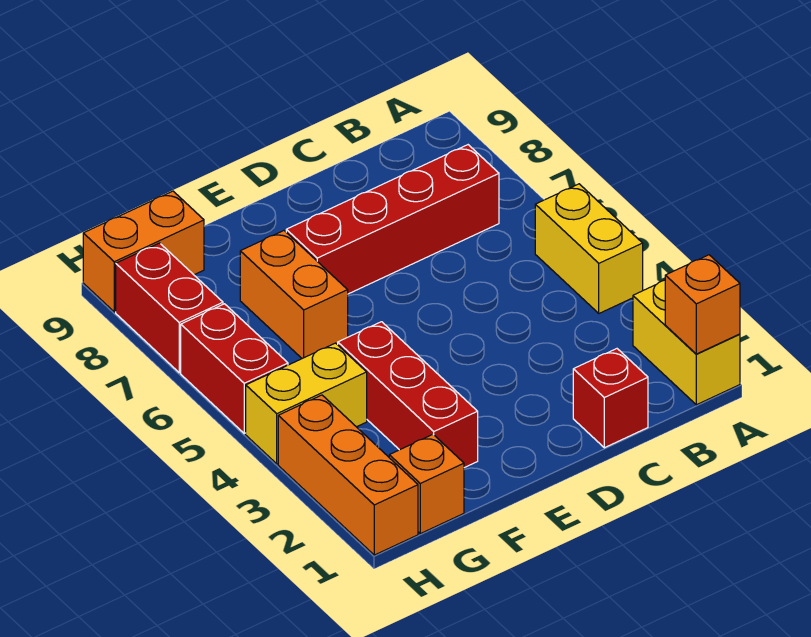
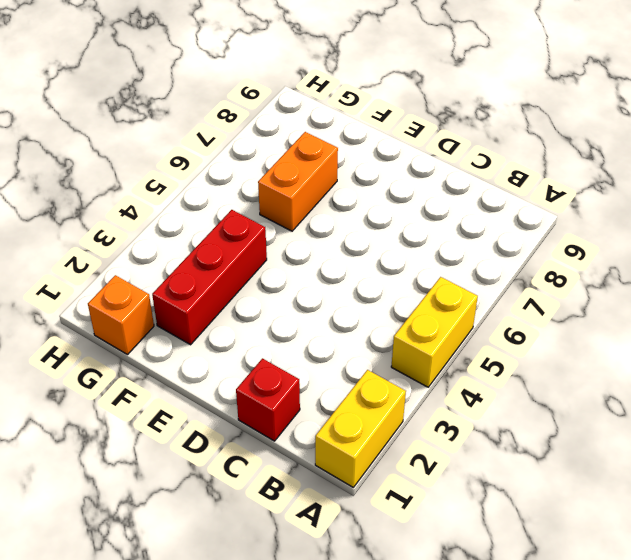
none -> red 1x4 brick [286,145,499,294]
none -> yellow 1x2 brick [246,343,367,464]
none -> orange 1x2 brick [83,191,204,312]

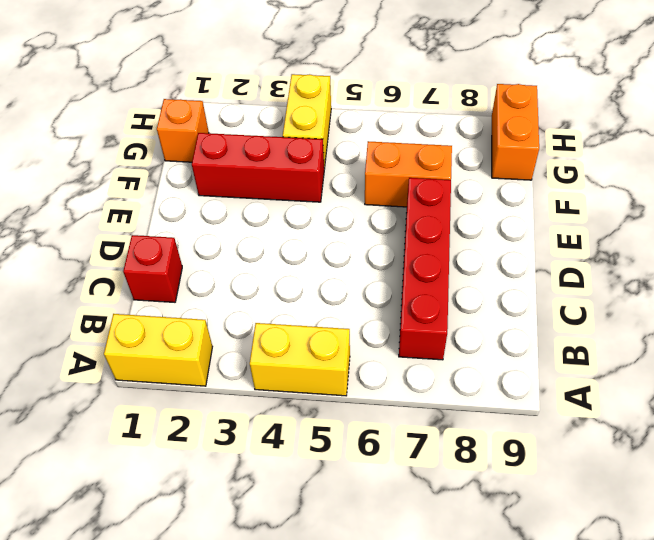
none -> orange 1x3 brick [278,395,418,555]
none -> red 1x2 brick [181,304,288,433]
none -> red 1x2 brick [116,243,223,373]

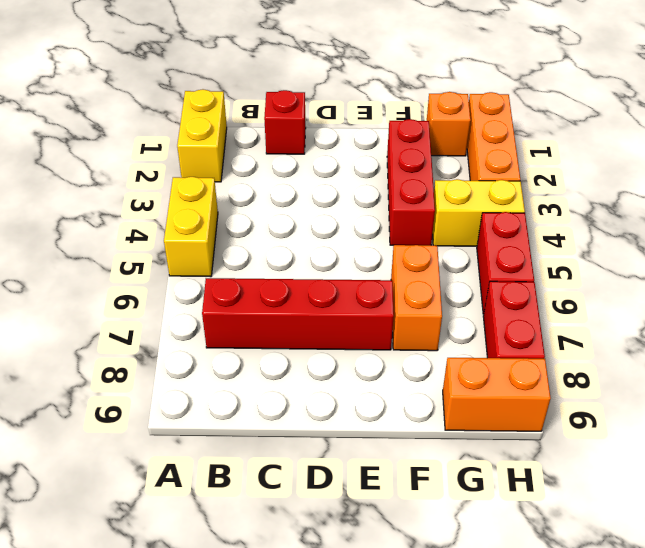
none -> orange 1x1 brick [665,255,740,354]

